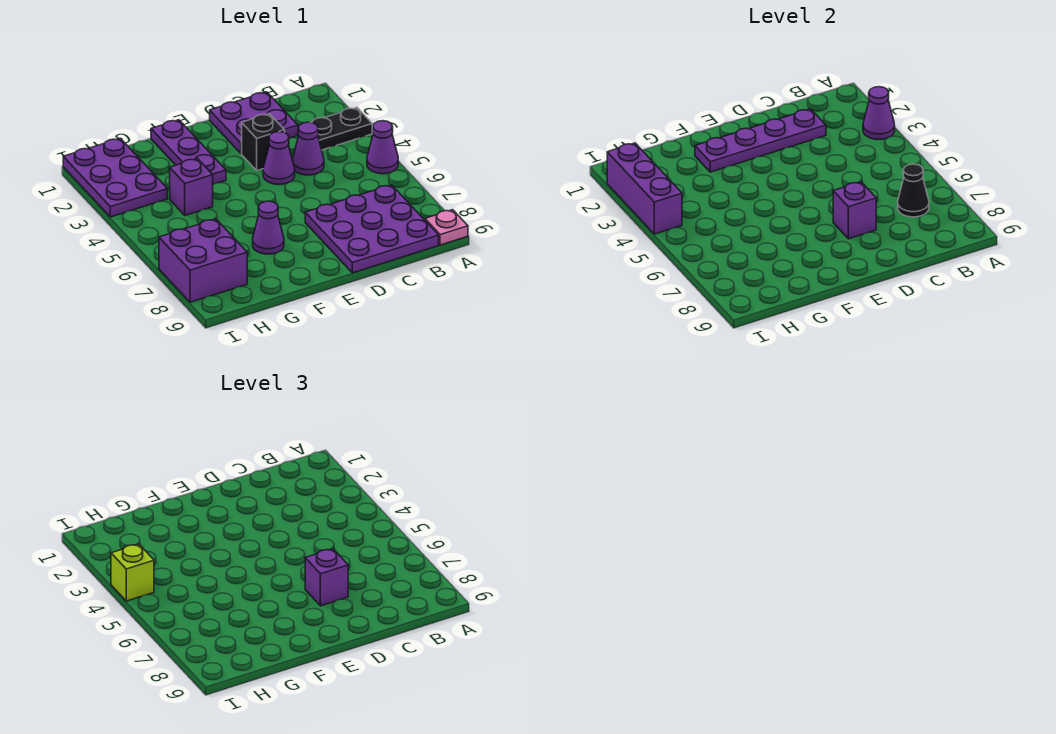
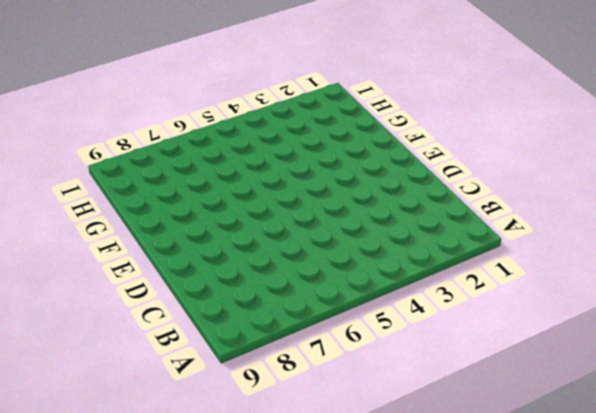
none -> black 1x2 plate [310,107,372,150]
none -> purple 1x1 cone [367,121,398,174]
none -> pink 1x1 plate [425,210,468,245]

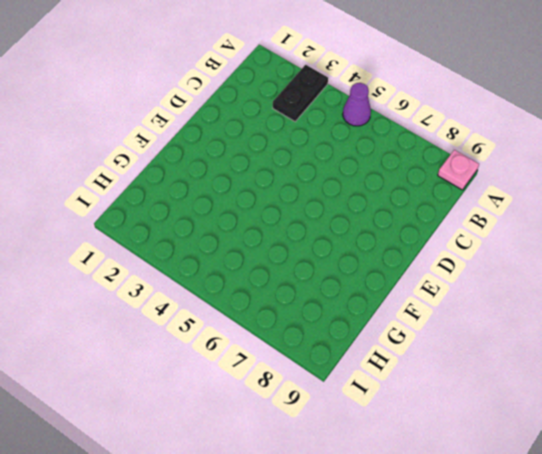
none -> purple 3x3 plate [305,185,439,273]
none -> purple 2x2 plate [210,92,298,153]
none -> purple 1x1 cone [293,122,324,175]

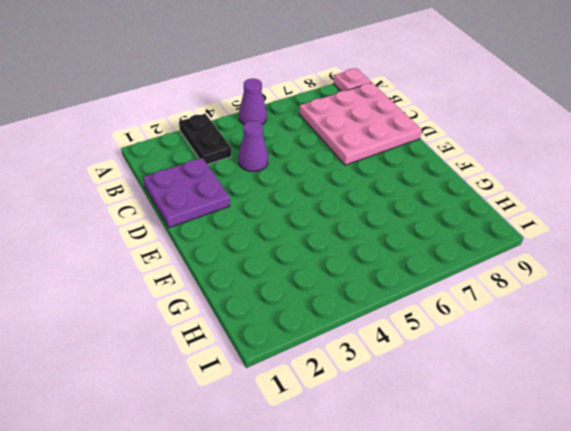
pink 3x3 plate [299,83,422,165] -> purple 3x3 plate [305,185,439,273]
none -> black 1x1 brick [242,114,285,170]
none -> purple 1x1 cone [263,132,295,184]
none -> purple 1x3 plate [151,120,226,184]

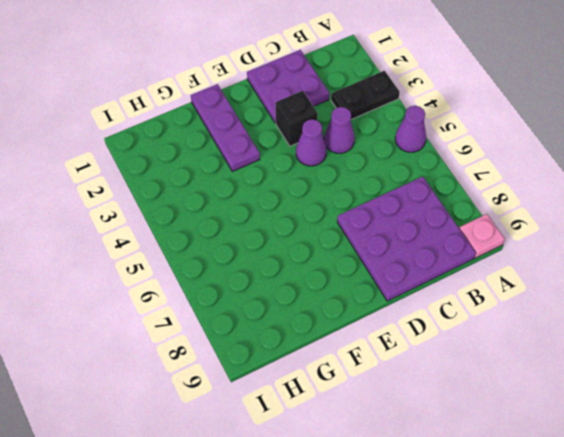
none -> purple 1x1 cone [253,201,284,254]
none -> purple 1x1 brick [170,159,213,215]
none -> purple 2x3 plate [63,138,167,217]

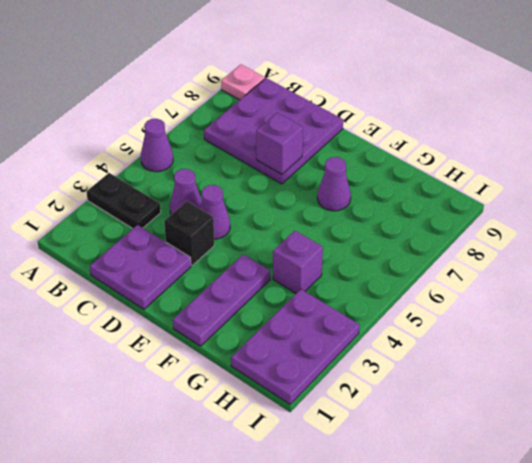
none -> purple 2x2 brick [159,219,247,302]
none -> purple 1x1 cone [863,87,895,139]
none -> black 1x1 cone [898,164,929,217]

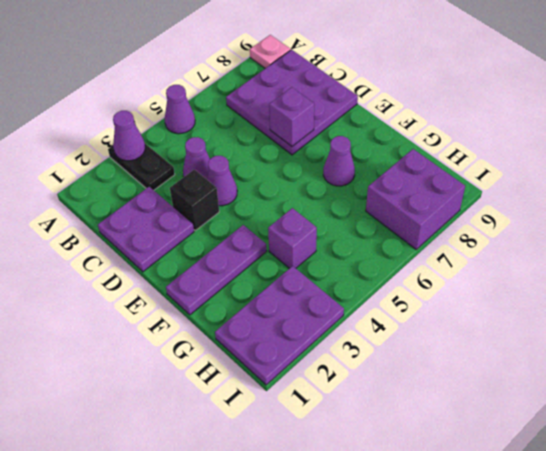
none -> black 1x1 cone [898,164,929,217]
none -> purple 1x4 plate [695,109,826,172]
none -> purple 1x3 brick [607,143,682,234]

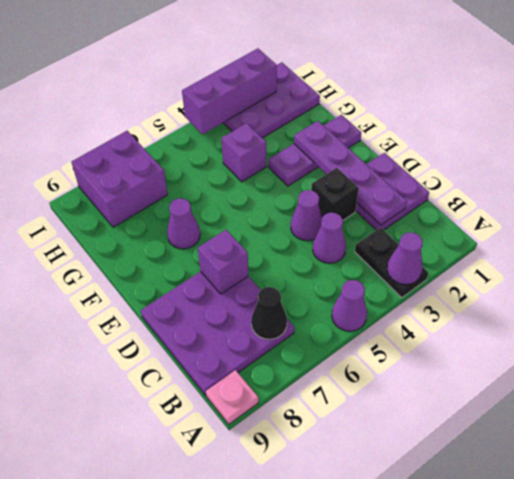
none -> purple 1x1 brick [305,549,348,606]
none -> lime 1x1 brick [111,544,154,601]

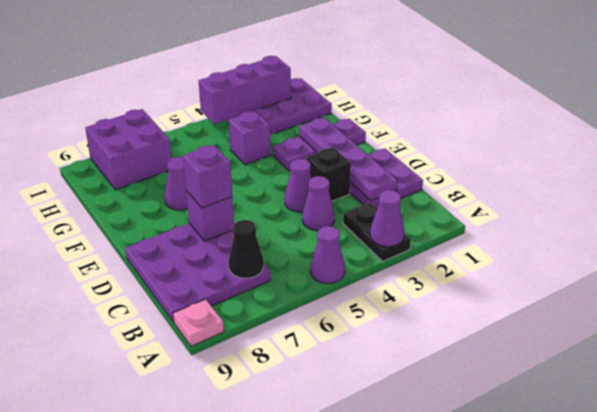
none -> lime 1x1 brick [111,544,154,601]

